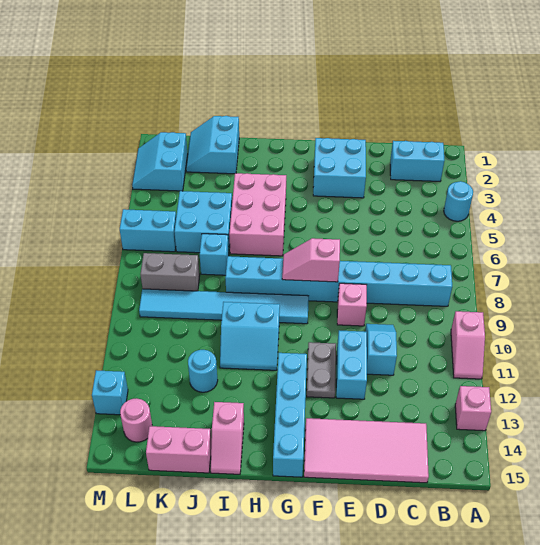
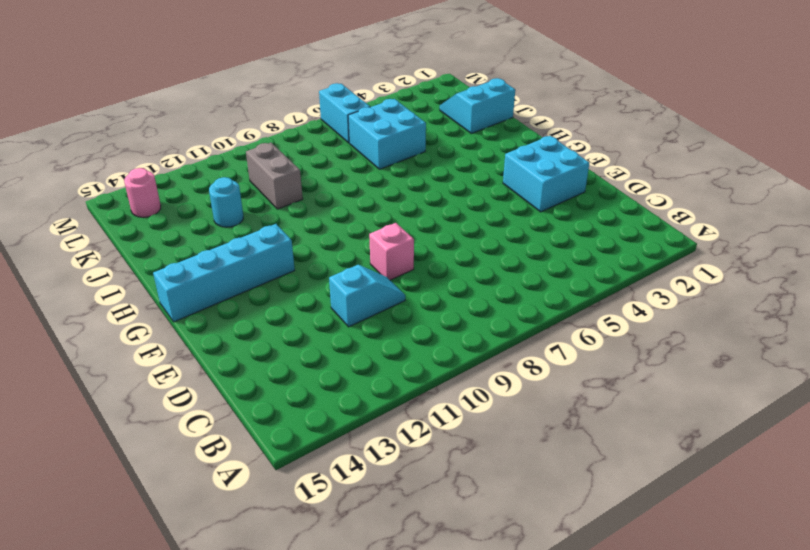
grey 1x2 brick [246,143,303,209] -> grey 1x2 brick moved to [141,253,200,291]
none -> cyan 1x1 round brick [444,181,473,221]
none -> pink 1x2 slope [451,311,485,379]
none -> pink 1x1 brick [455,386,491,431]

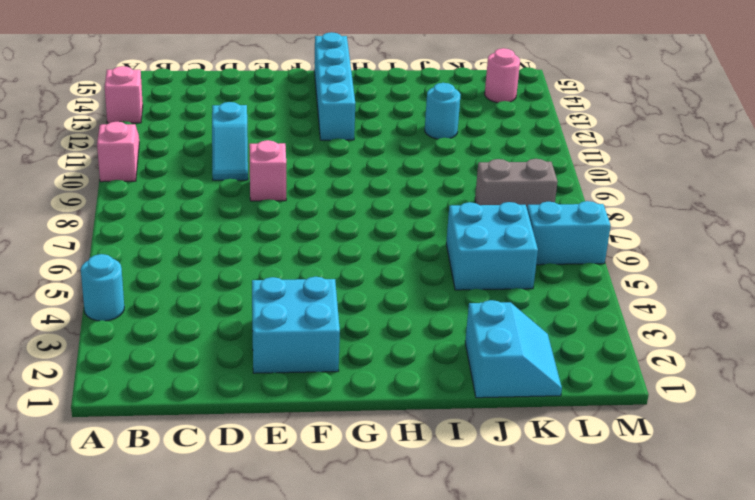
none -> cyan 1x2 brick [390,141,445,181]
none -> cyan 1x8 brick [225,256,452,306]
none -> pink 2x4 tile [304,418,429,483]

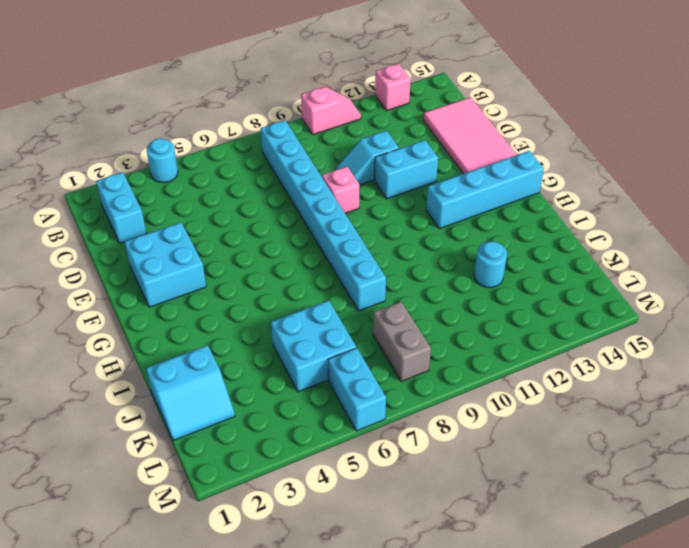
none -> grey 1x2 plate [307,342,336,398]
none -> cyan 1x6 tile [139,289,309,324]
none -> pink 2x3 brick [229,173,286,256]

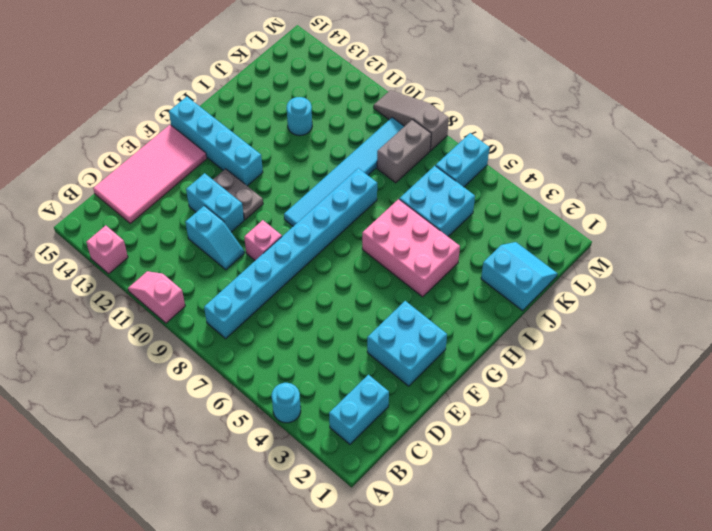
grey 1x3 slope [374,90,449,151] -> none
none -> cyan 2x2 slope [220,302,280,370]
none -> pink 1x2 slope [211,402,244,474]
none -> cyan 1x1 brick [200,234,229,275]

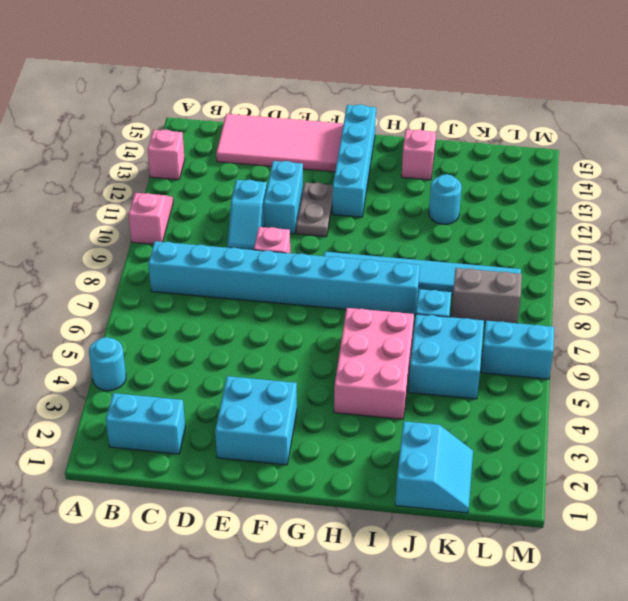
none -> cyan 2x2 slope [220,302,280,370]
none -> pink 1x2 brick [146,426,211,473]
none -> cyan 2x2 slope [132,132,188,191]

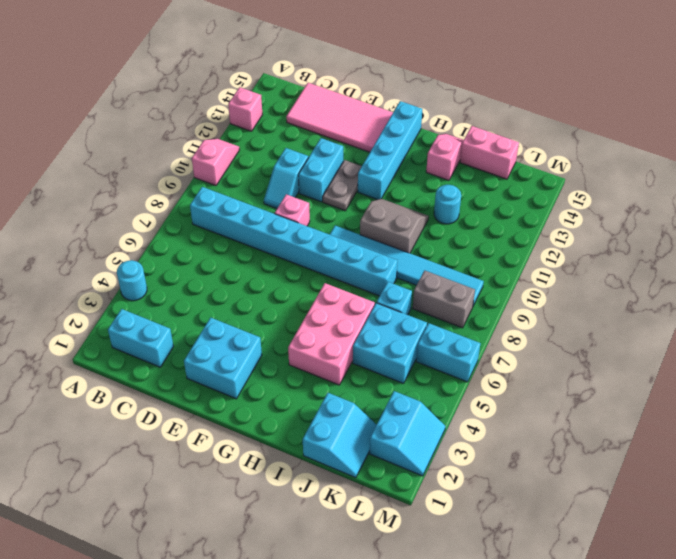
grey 2x2 slope [360,198,429,253] -> cyan 2x2 slope [220,302,280,370]
none -> pink 1x1 round brick [120,398,152,442]
none -> cyan 1x1 brick [92,370,128,415]
none -> pink 1x2 slope [282,238,340,282]

